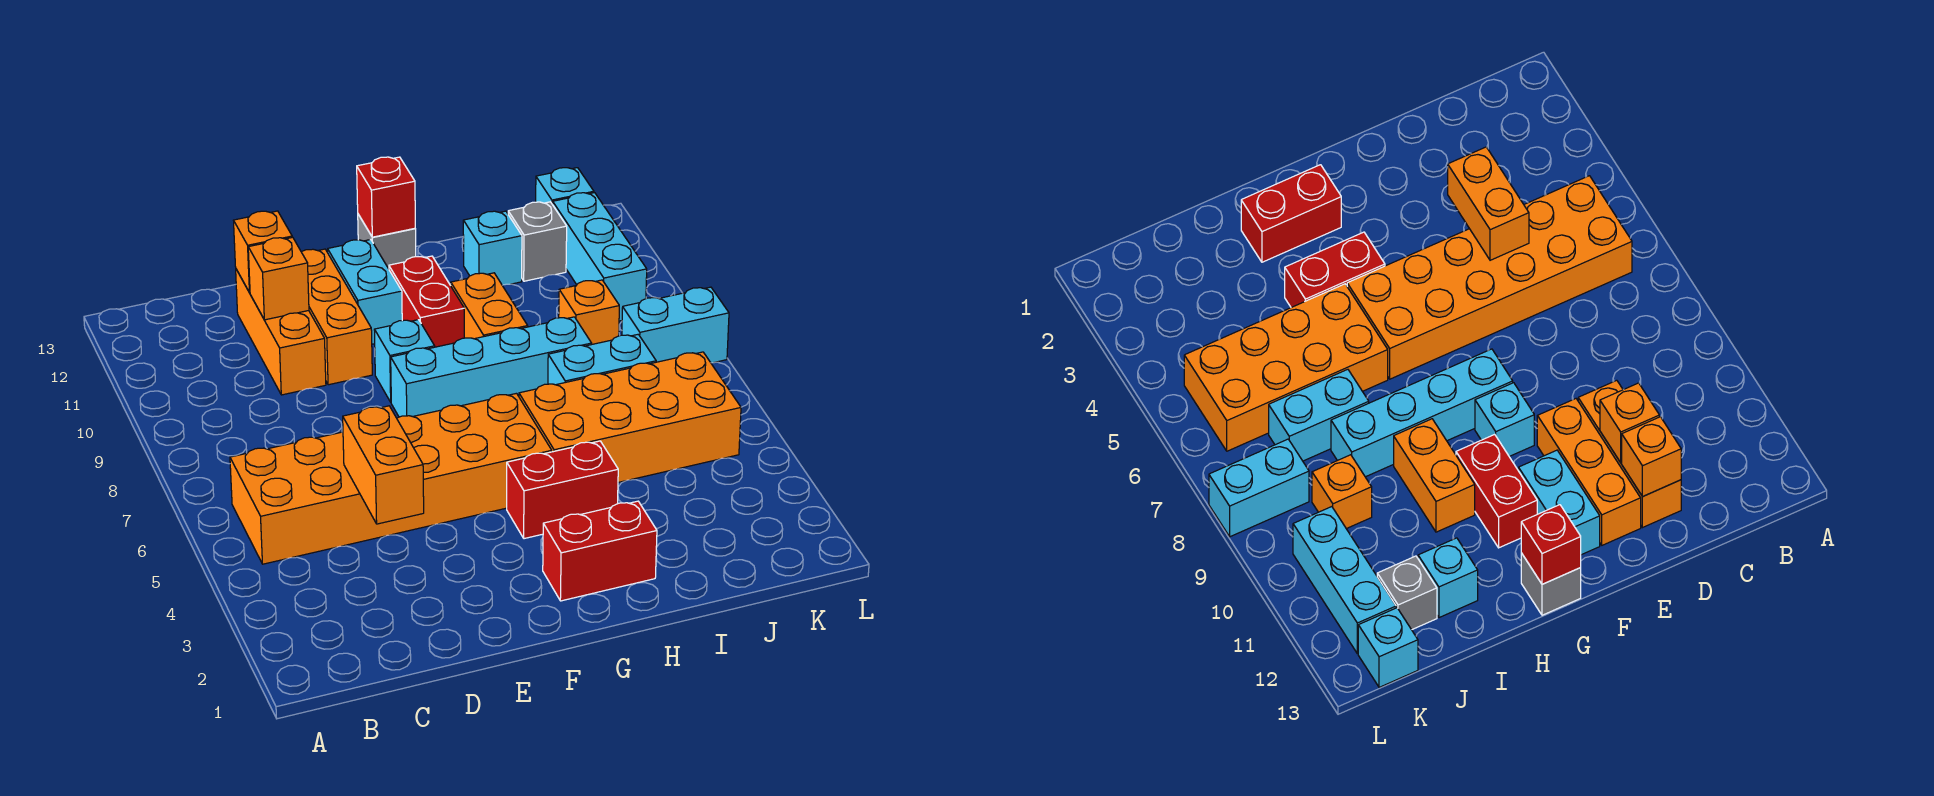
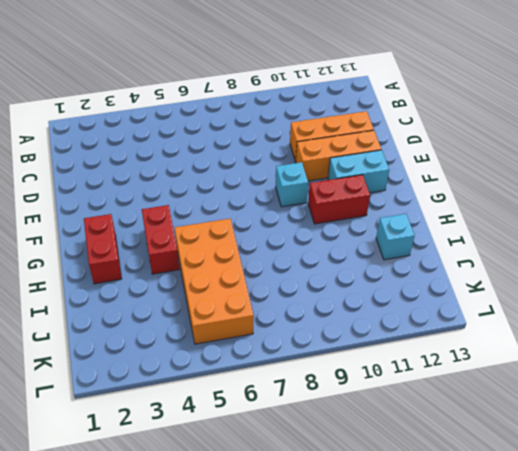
none -> orange 2x6 brick [230,393,552,564]
none -> cyan 1x4 brick [391,317,592,417]
none -> grey 1x1 brick [358,214,416,269]

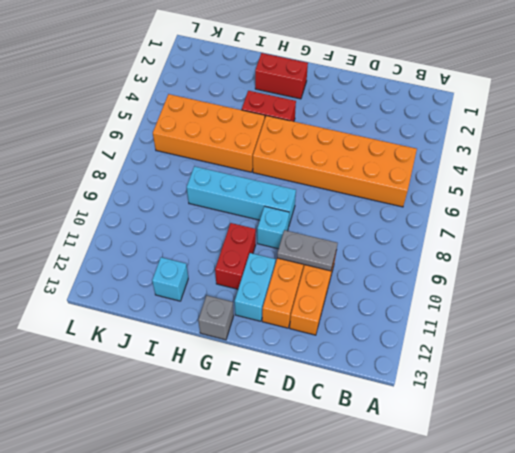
grey 1x2 plate [277,230,338,271] -> none
none -> orange 1x2 brick [451,273,528,339]
none -> cyan 1x2 brick [548,334,656,385]
none -> orange 1x1 brick [559,280,619,344]

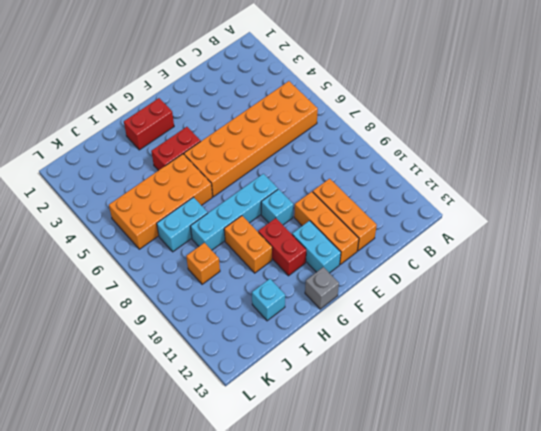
none -> grey 1x1 brick [508,202,567,281]
none -> cyan 1x2 brick [622,287,729,363]
none -> cyan 1x3 brick [553,193,647,321]

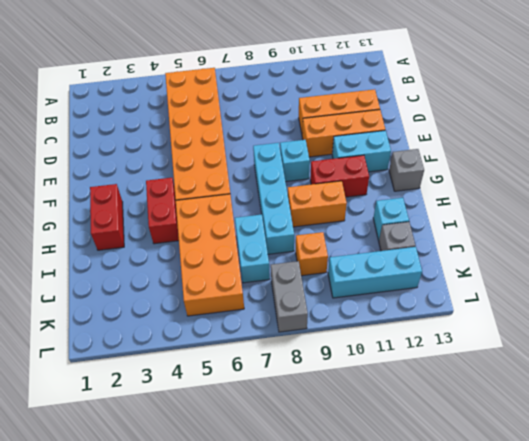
grey 1x2 brick [271,261,308,332] -> cyan 1x2 brick [622,287,729,363]
none -> cyan 1x1 brick [536,168,594,205]
none -> orange 1x2 brick [343,406,424,524]
none -> orange 1x1 brick [248,237,309,320]

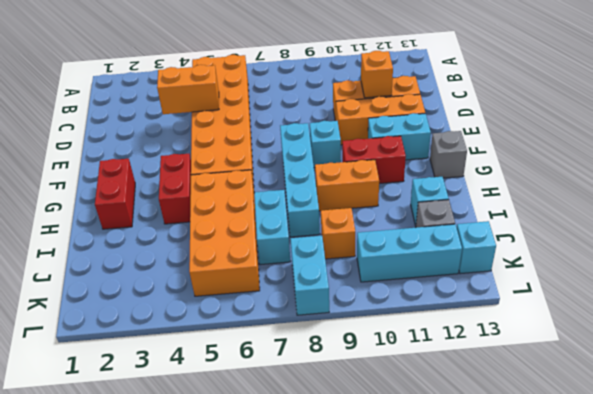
none -> orange 1x1 brick [234,211,292,293]
none -> red 1x1 brick [357,157,415,237]

